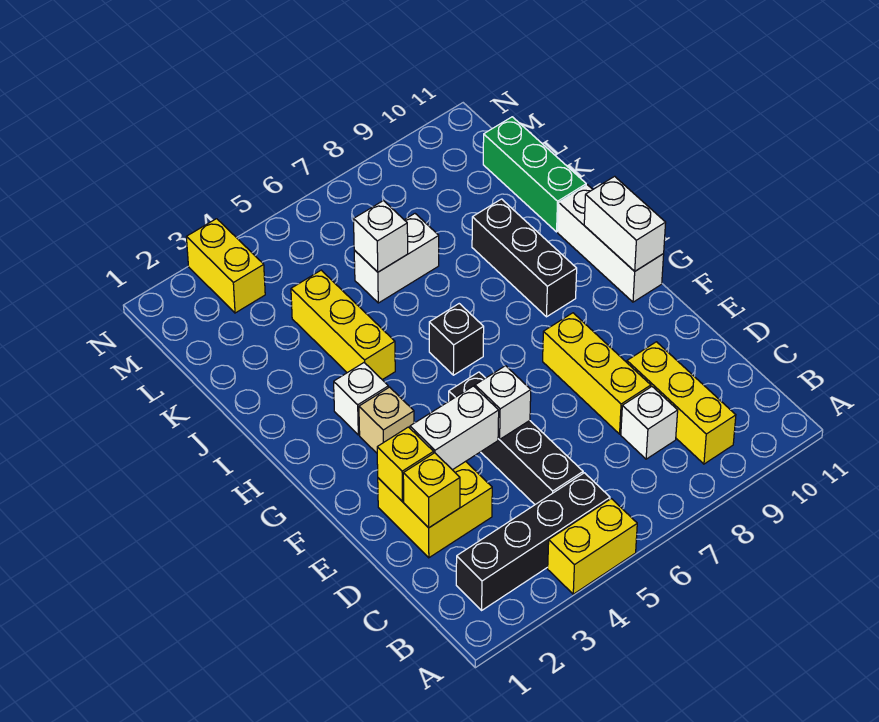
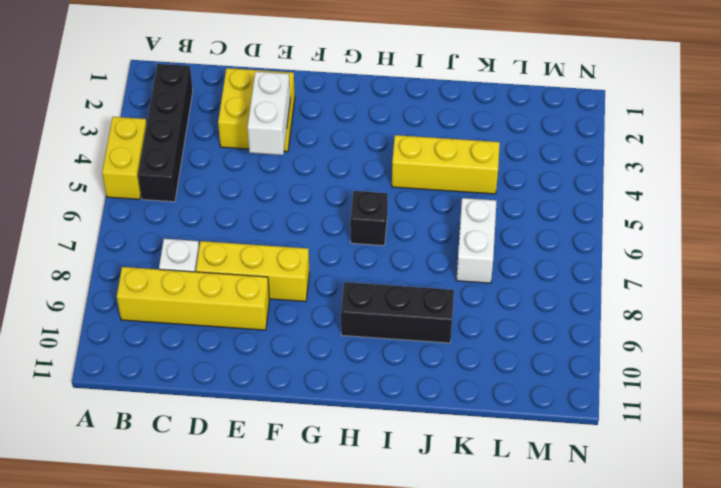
yellow 1x4 brick [117,267,270,330] -> yellow 1x3 brick [627,342,736,464]
none -> black 1x4 brick [449,372,583,504]
none -> tan 1x1 brick [359,387,414,453]
none -> white 1x3 brick [558,185,664,302]

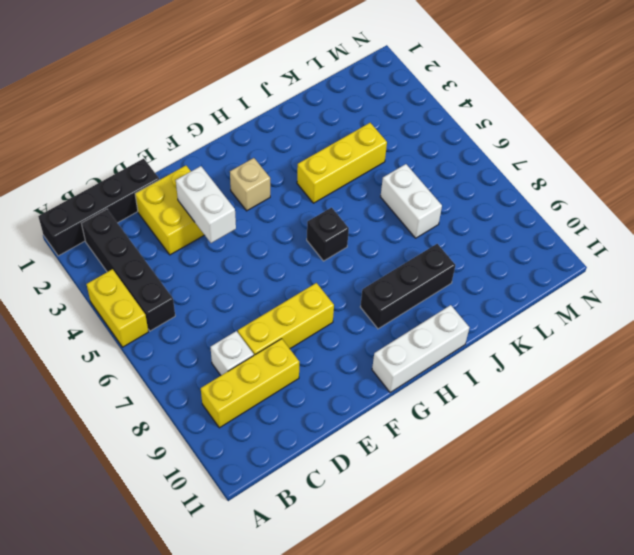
black 1x4 brick [38,159,159,256] -> black 1x4 brick moved to [449,372,583,504]
none -> white 1x1 brick [334,363,388,435]
none -> green 1x3 brick [483,117,586,232]
none -> yellow 1x2 brick [186,219,265,313]

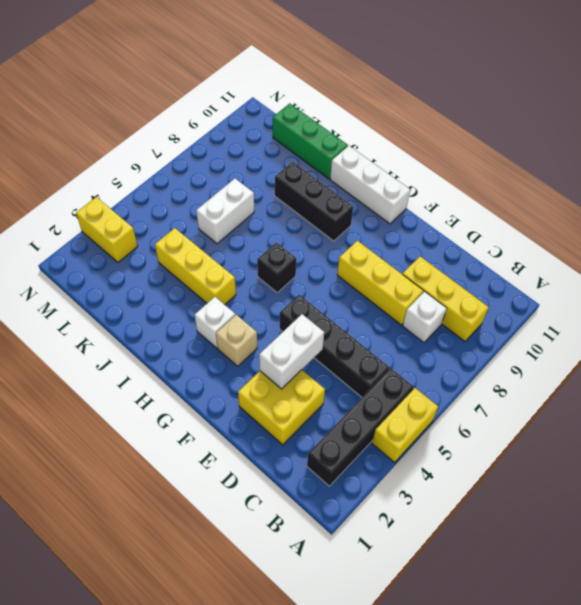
none -> yellow 1x1 brick [403,453,460,528]
none -> yellow 1x1 brick [377,427,434,502]
none -> white 1x1 brick [475,366,531,440]

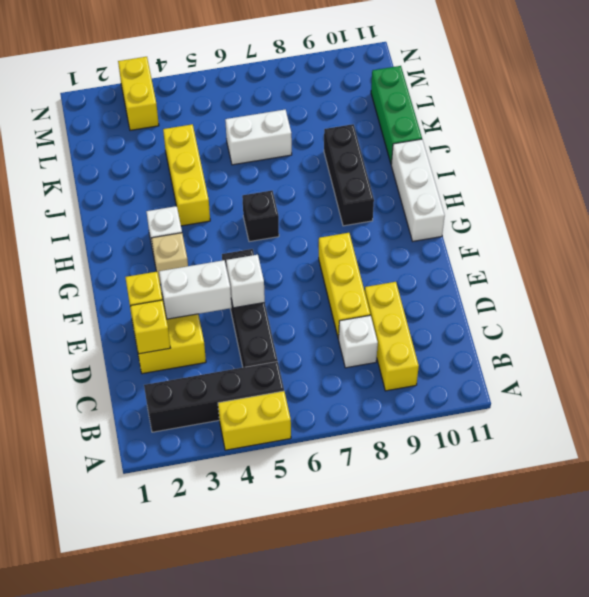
none -> white 1x2 brick [584,176,666,271]
none -> white 1x1 brick [354,201,408,272]

